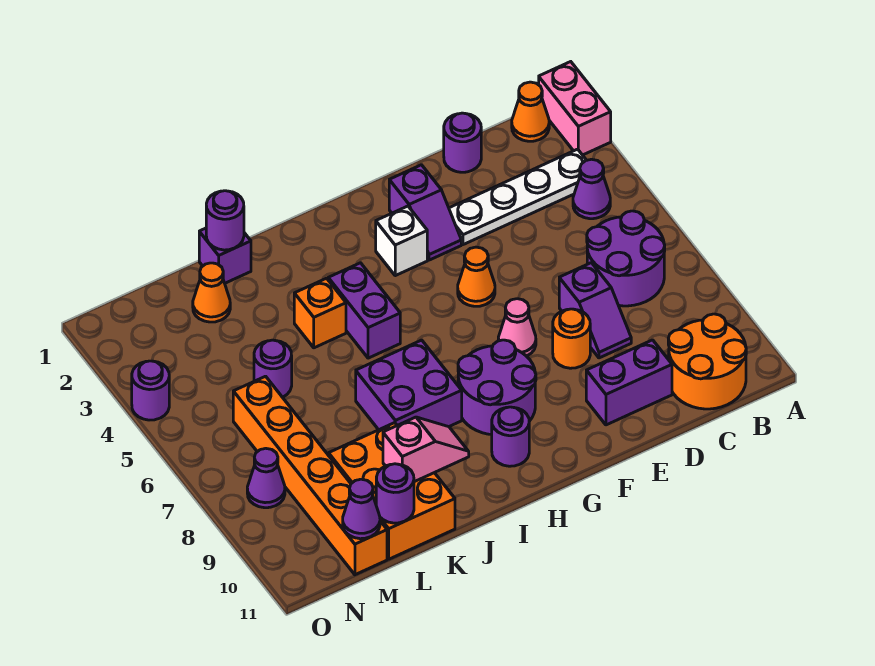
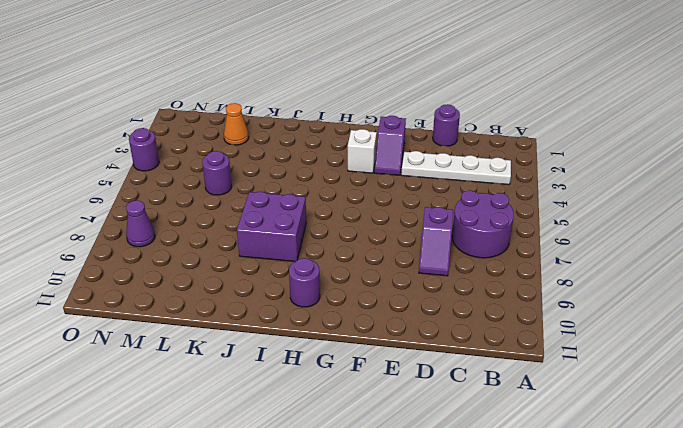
none -> pink 1x2 brick [539,62,611,155]
none -> orange 1x1 cone [512,82,549,141]
none -> purple 1x1 cone [573,159,610,219]
none -> orange 2x2 round brick [668,314,746,409]

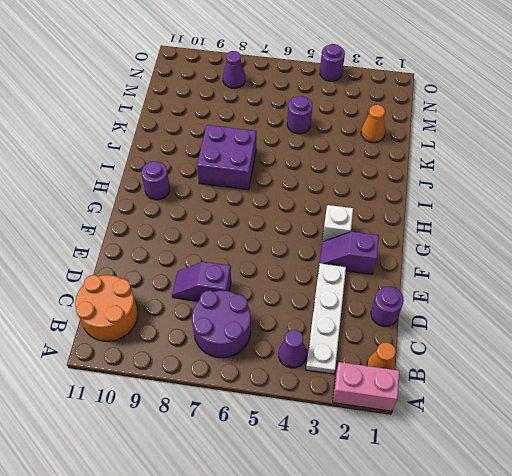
none -> purple 1x2 brick [586,340,672,425]
none -> orange 1x1 round brick [553,309,590,368]
none -> orange 1x1 cone [458,247,495,306]
none -> pink 1x1 cone [498,299,536,356]

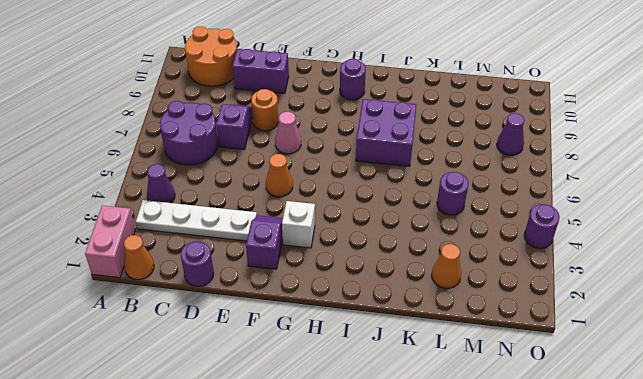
none -> purple 2x2 round brick [458,340,536,435]
none -> purple 1x2 brick [328,263,400,358]
none -> orange 1x1 brick [294,278,346,348]
none -> purple 1x1 brick [199,228,251,283]

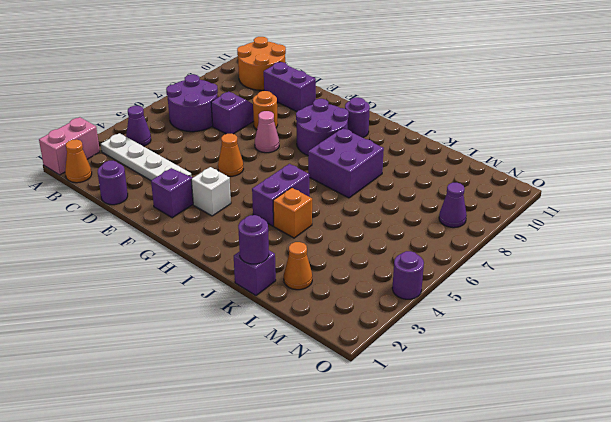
none -> orange 2x3 brick [329,423,455,559]
none -> purple 1x1 round brick [254,340,292,397]
none -> orange 1x6 brick [233,376,387,575]
none -> pink 1x2 slope [383,417,469,482]

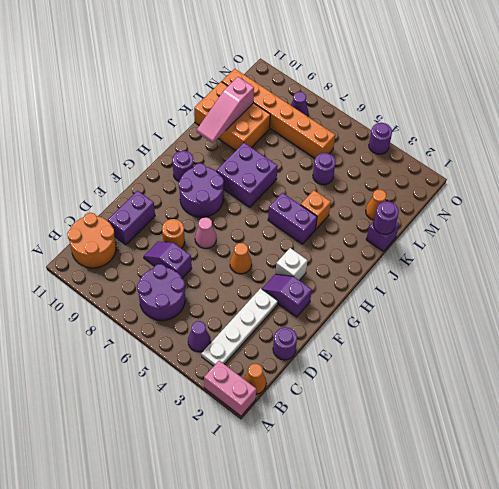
pink 1x3 slope [197,77,254,143] -> pink 1x2 slope [383,417,469,482]
none -> purple 1x1 round brick [376,464,414,523]
none -> purple 1x1 cone [343,479,380,539]

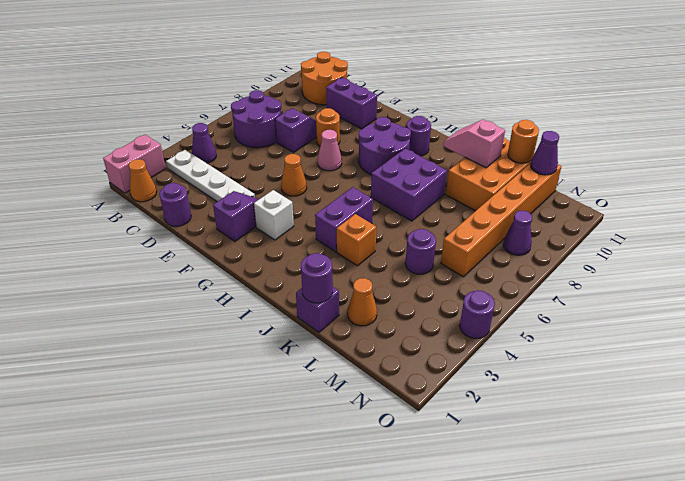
orange 1x1 round brick [508,120,539,163] -> purple 1x1 round brick [376,464,414,523]

